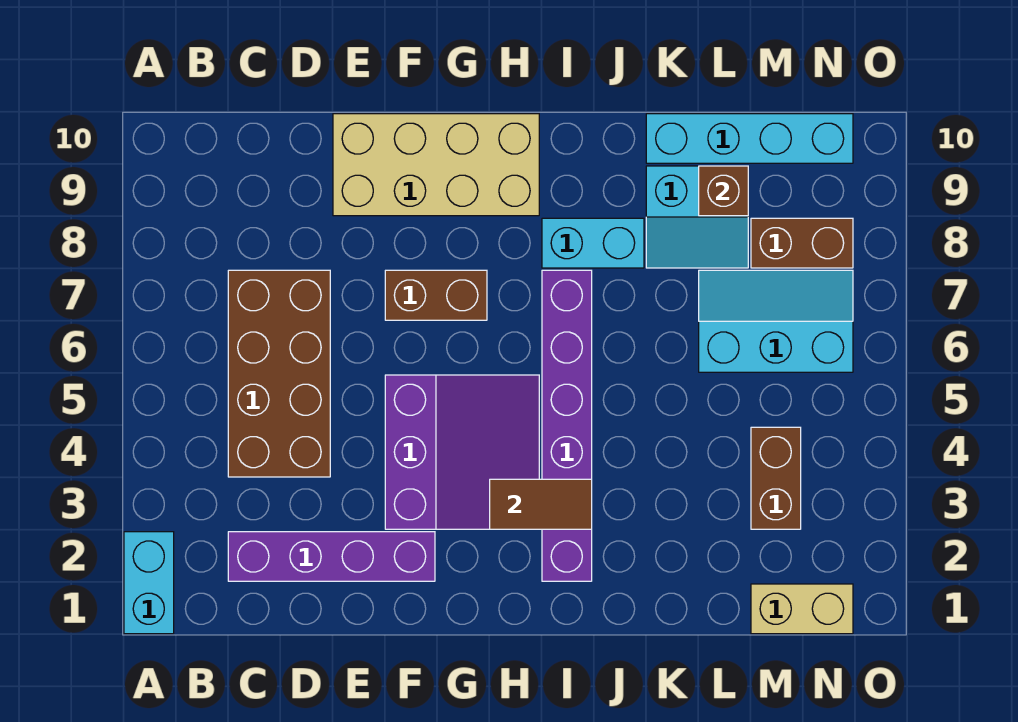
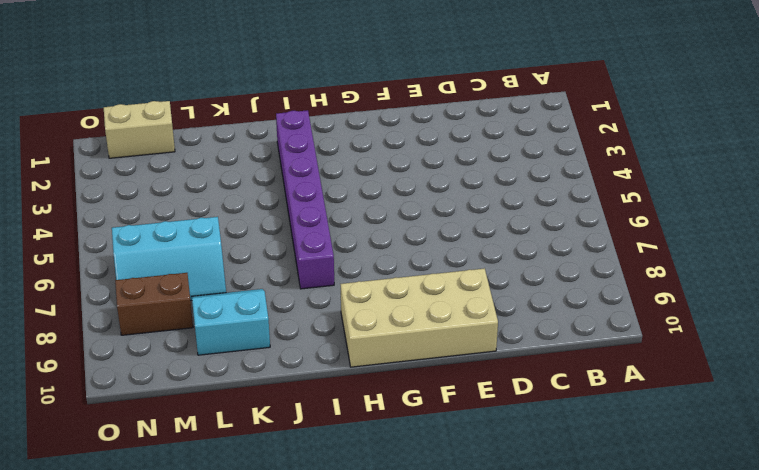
none -> cyan 1x2 brick [124,532,174,634]
none -> purple 1x4 brick [228,532,435,581]
none -> brown 2x4 brick [228,270,330,477]

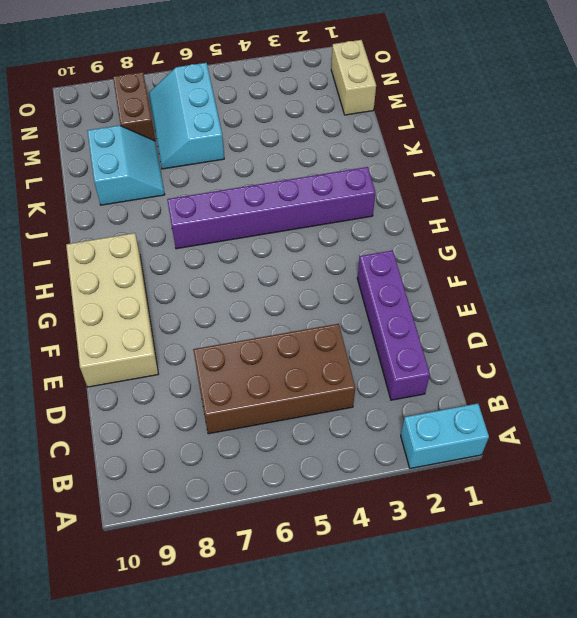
none -> purple 3x3 slope [385,375,539,529]
none -> brown 1x2 brick [385,270,487,320]
none -> cyan 1x2 brick [542,218,644,268]

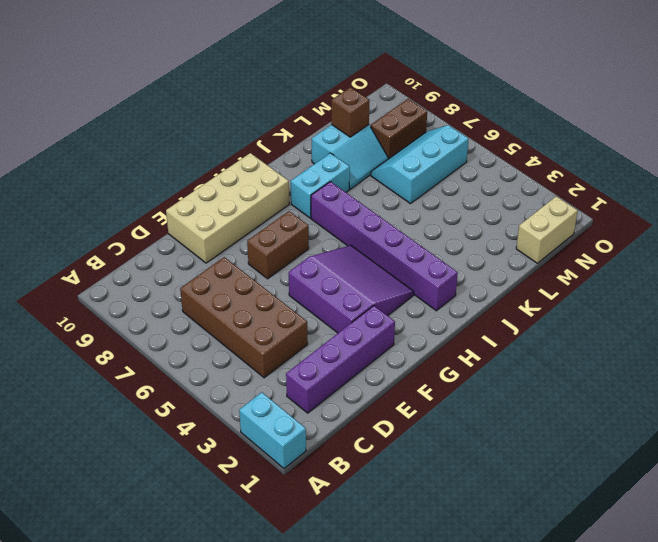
none -> cyan 1x4 brick [646,114,853,163]
none -> brown 1x2 brick [751,427,801,529]
none -> brown 1x2 tile [490,479,592,529]

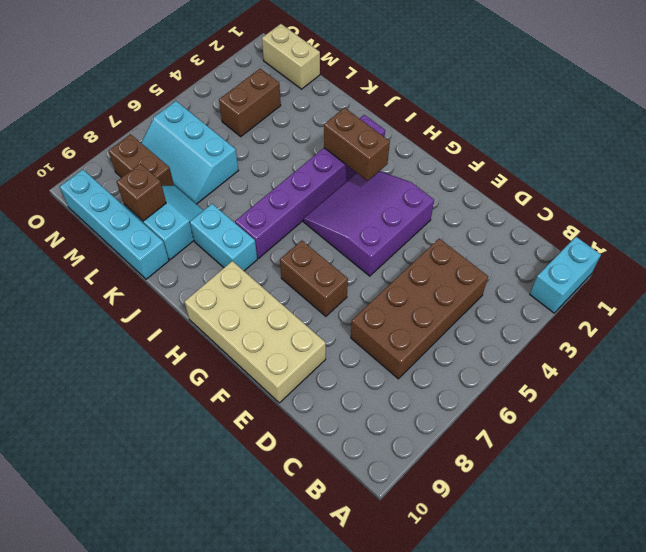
brown 1x2 brick [324,108,390,181] -> brown 1x2 tile [490,479,592,529]
none -> purple 1x4 brick [228,532,435,581]

